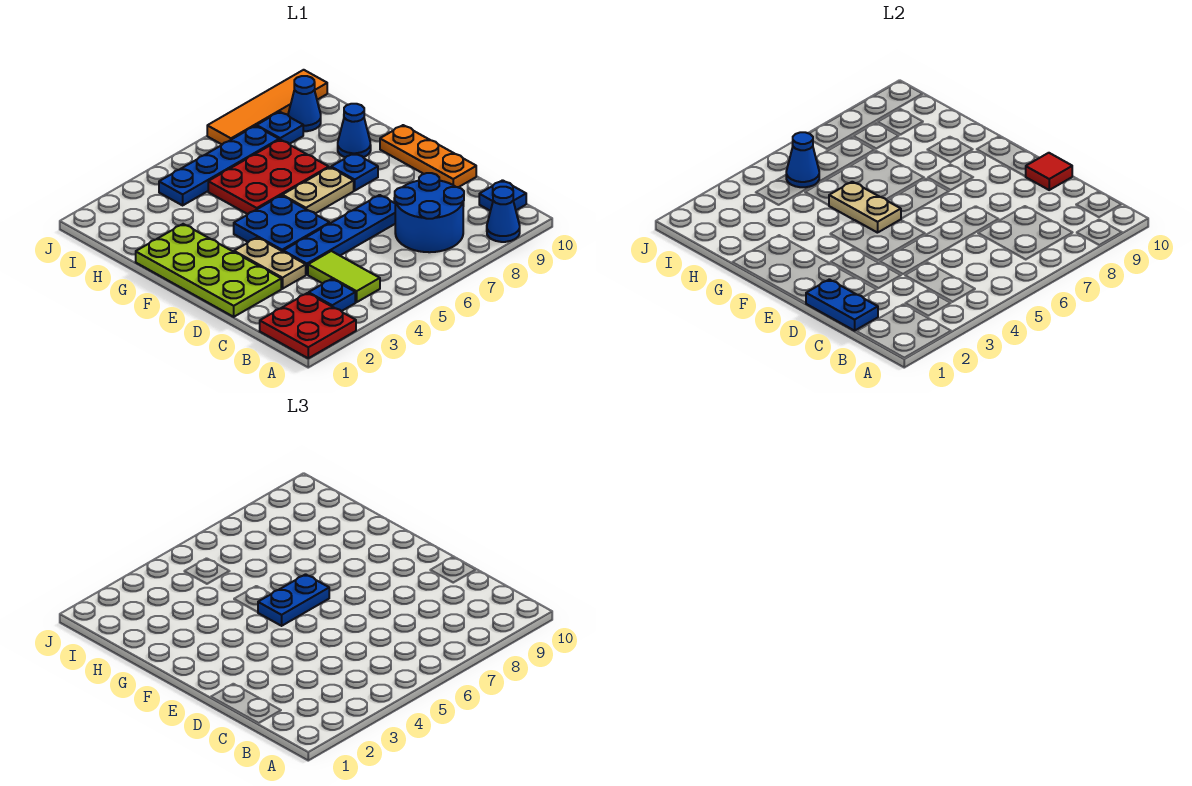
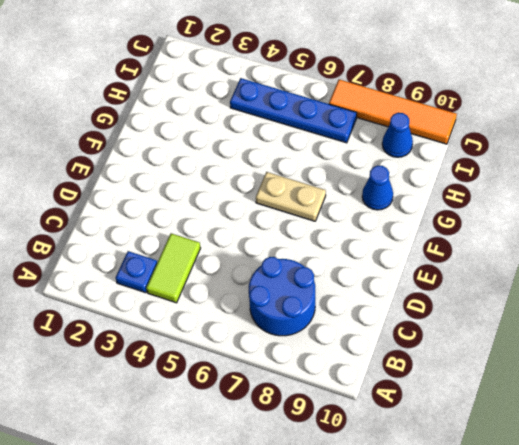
none -> red 2x2 plate [260,293,356,358]
none -> blue 1x1 cone [487,187,520,242]
none -> blue 1x1 plate [479,180,526,211]

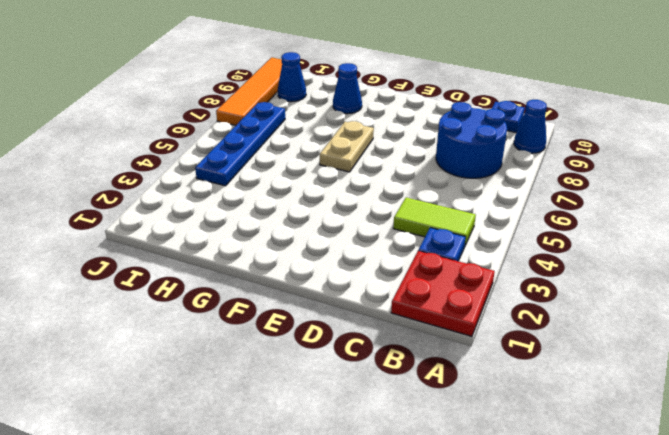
none -> lime 2x4 plate [136,224,281,317]
none -> tan 1x2 plate [234,238,306,289]
none -> blue 1x4 plate [283,195,395,275]

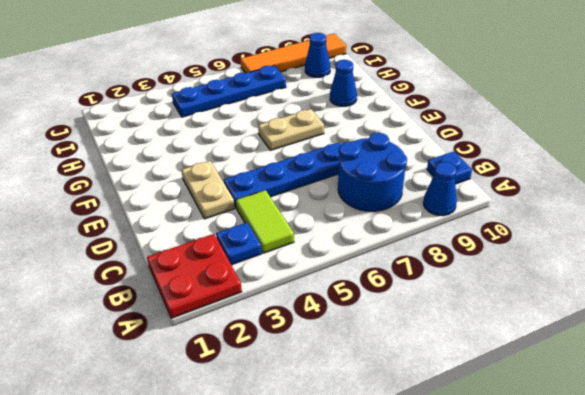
none -> lime 2x4 plate [136,224,281,317]
none -> orange 1x3 plate [380,125,476,187]
none -> blue 2x2 plate [234,196,330,251]

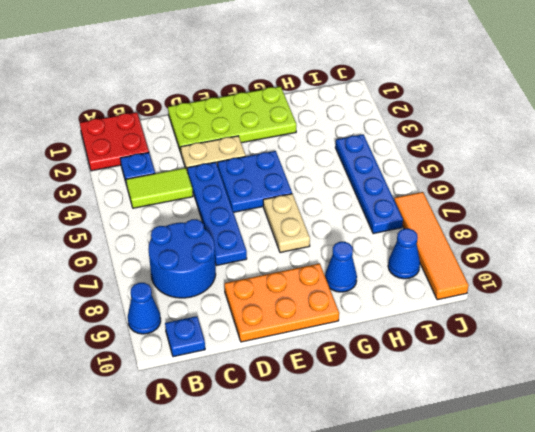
orange 2x3 plate [224,263,339,342] -> orange 1x3 plate [380,125,476,187]
none -> blue 1x1 plate [331,153,378,190]
none -> red 2x3 plate [208,140,329,214]
none -> blue 1x1 plate [257,112,303,144]

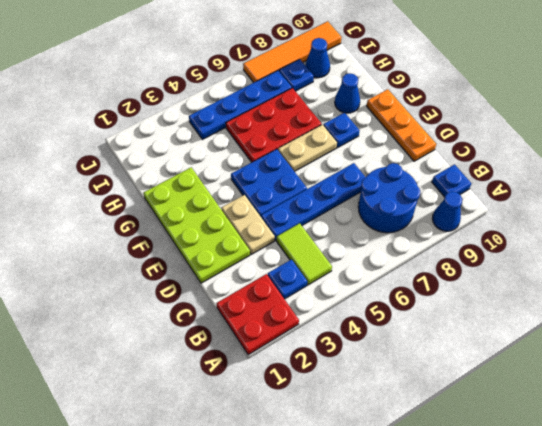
none -> blue 1x2 plate [806,279,878,331]
none -> red 1x1 tile [1025,153,1072,190]
none -> tan 1x2 plate [829,182,901,233]

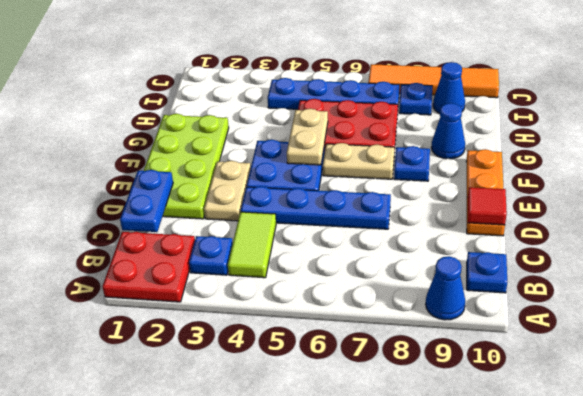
none -> blue 2x2 round brick [395,173,464,252]
none -> blue 1x1 cone [786,132,819,187]
none -> blue 1x2 plate [258,574,329,626]

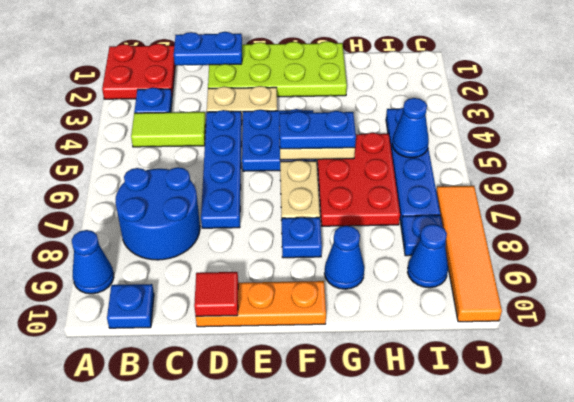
blue 1x2 plate [279,111,356,149] -> blue 1x2 plate turned to [258,574,329,626]

